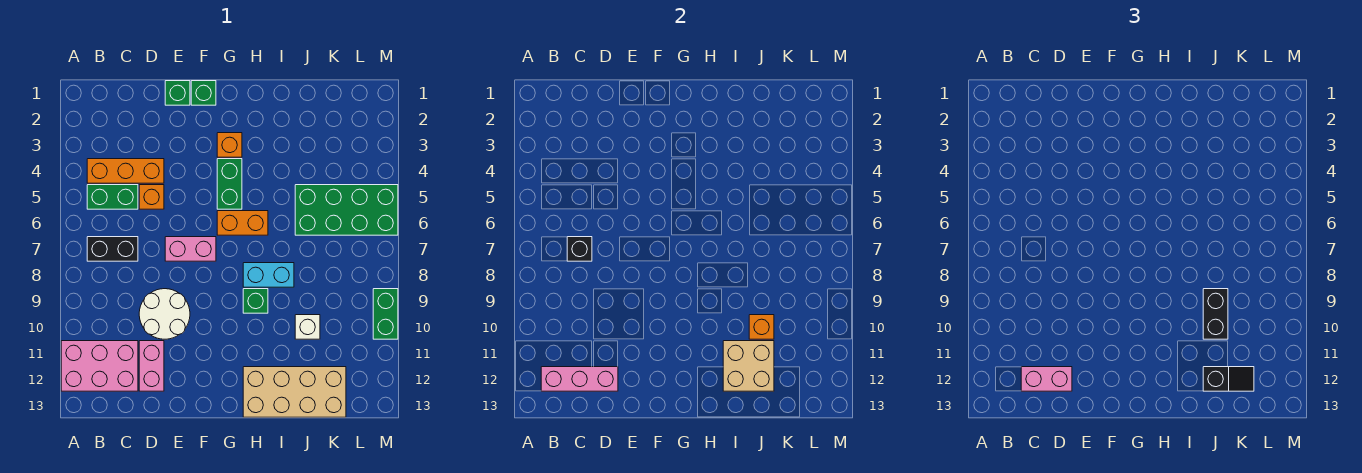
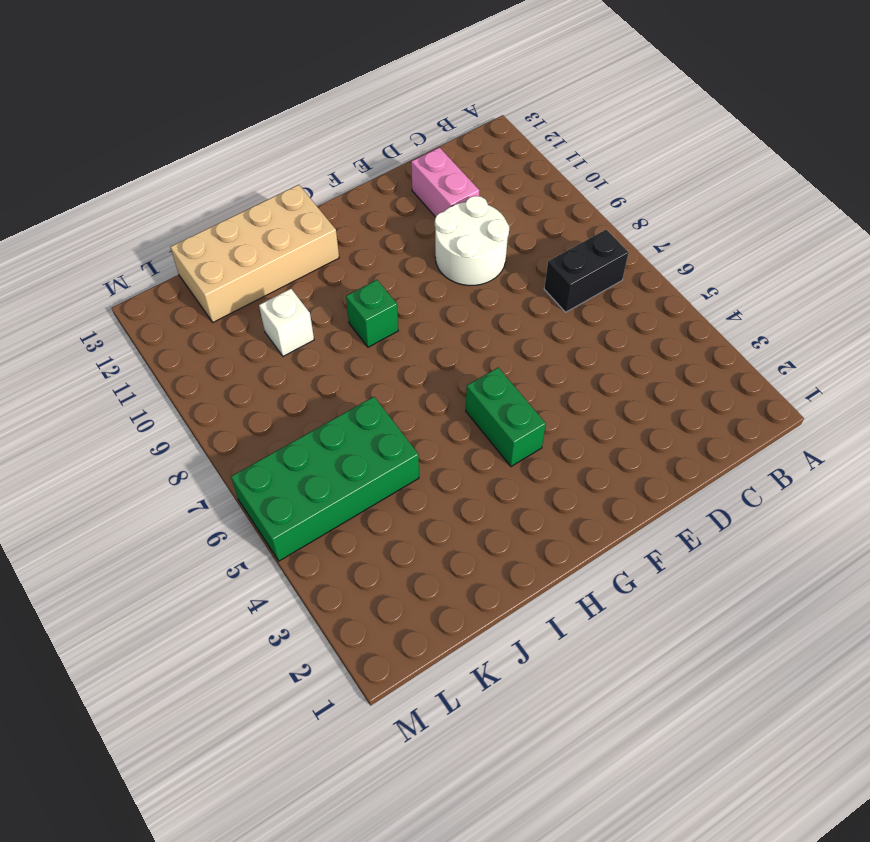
none -> pink 2x3 brick [61,341,138,391]
none -> orange 1x3 brick [87,159,164,183]
none -> green 1x2 brick [87,185,138,209]

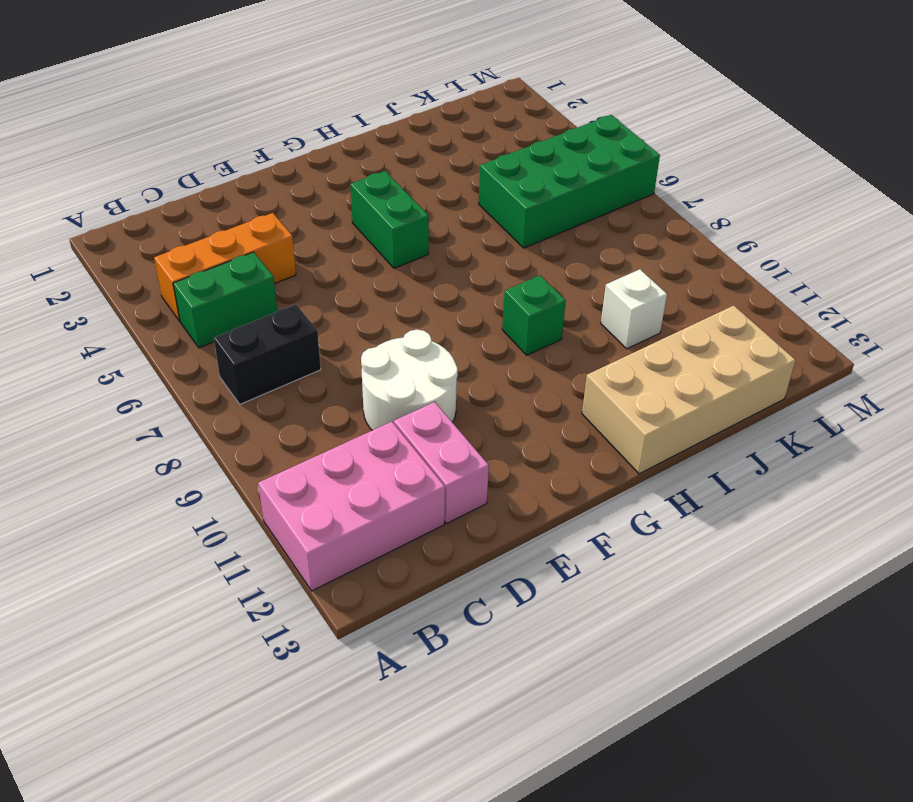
none -> orange 1x1 brick [139,185,164,209]
none -> green 1x1 brick [165,81,190,105]
none -> pink 1x2 brick [165,237,216,261]

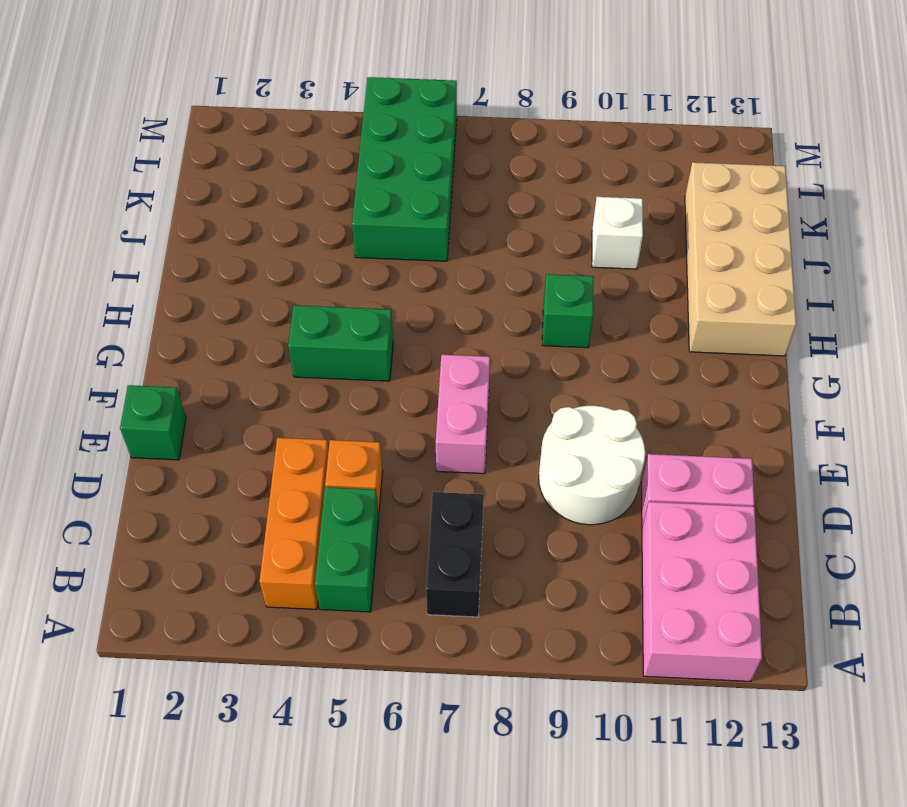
none -> green 1x1 brick [191,81,216,105]
none -> orange 1x1 brick [217,133,242,157]
none -> orange 1x2 brick [217,211,268,235]

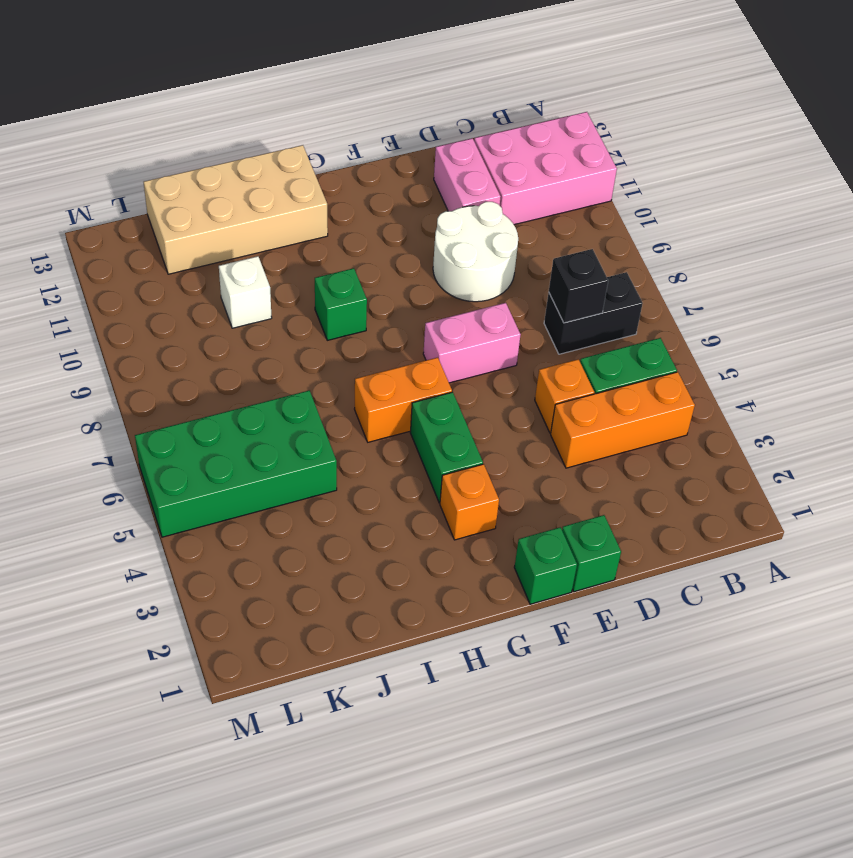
none -> cyan 1x2 brick [243,263,294,287]
none -> green 1x2 brick [373,289,398,339]
none -> pink 1x3 brick [541,367,618,391]

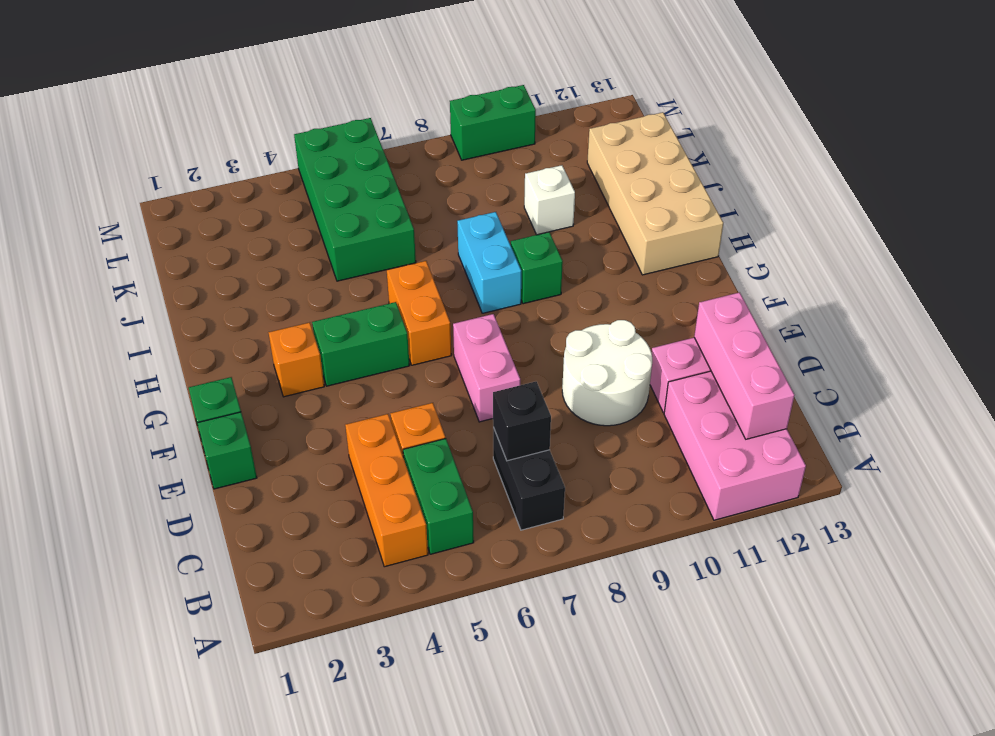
none -> tan 2x2 brick [723,341,774,391]
none -> orange 1x1 brick [749,315,774,339]
none -> pink 1x2 brick [1021,367,1072,391]

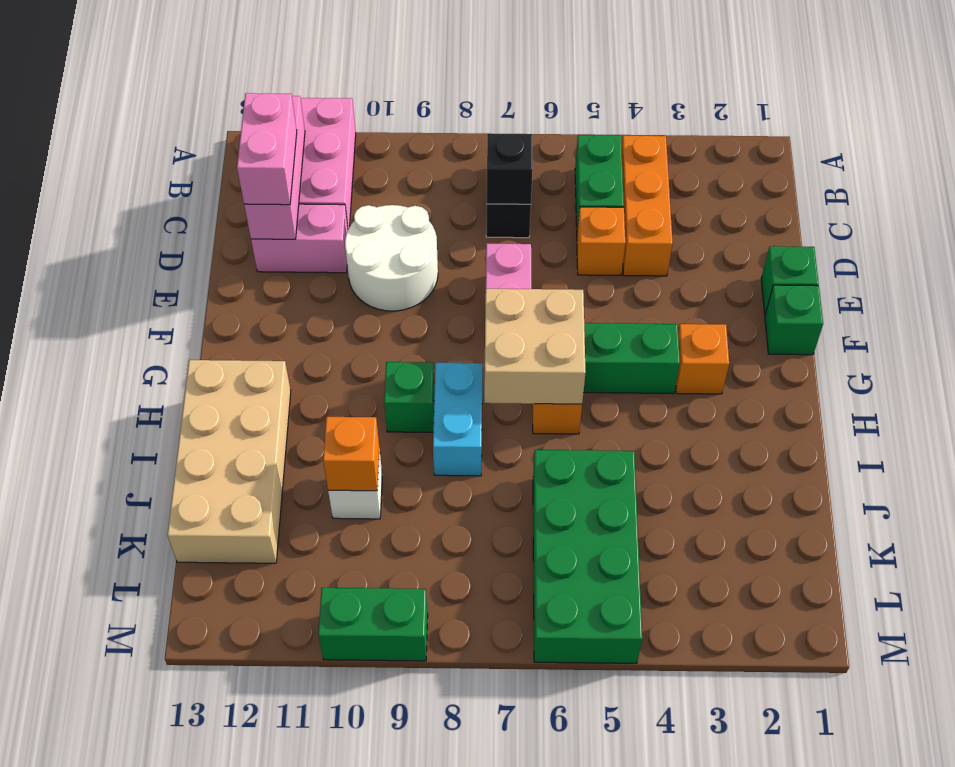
tan 2x2 brick [484,289,586,404] -> tan 2x2 brick moved to [723,341,774,391]
none -> black 1x2 brick [1203,289,1228,339]
none -> black 1x2 slope [1203,367,1254,391]

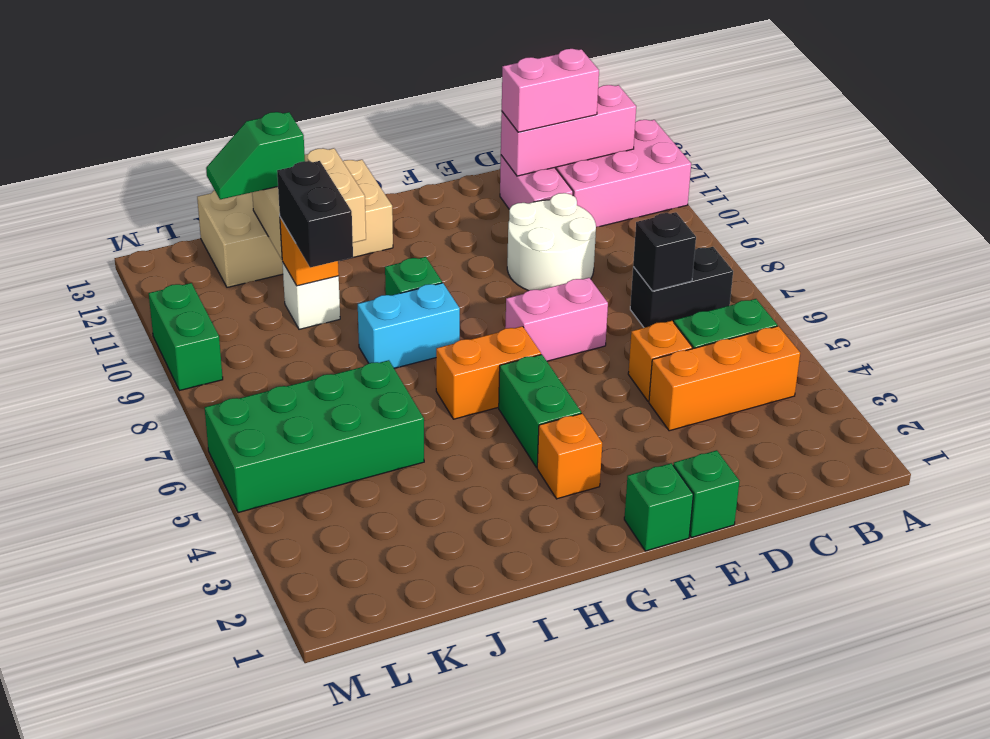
green 1x2 slope [206,112,305,199] -> black 1x2 slope [1203,367,1254,391]

